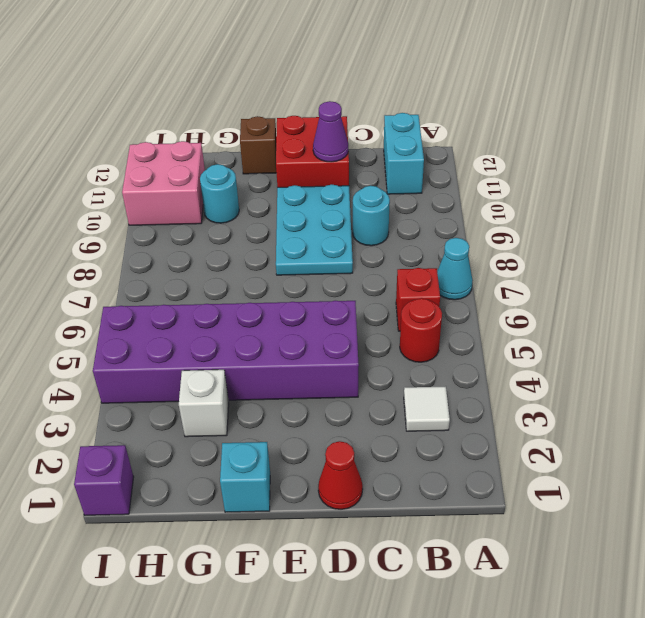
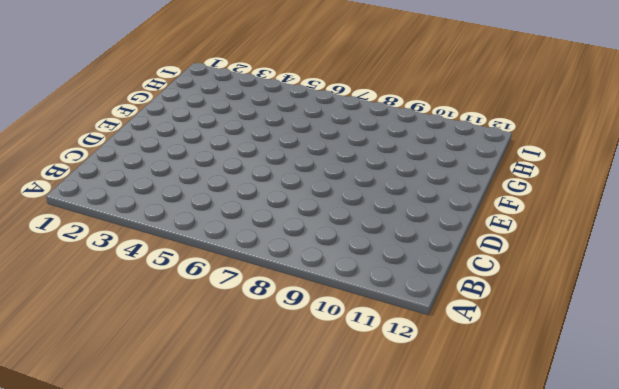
none -> cyan 1x1 cone [437,238,473,300]
none -> white 1x1 tile [404,386,450,431]
none -> red 1x1 round brick [400,298,442,362]

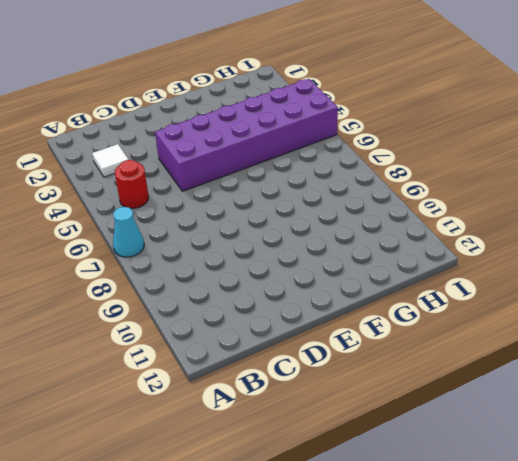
none -> red 1x1 brick [396,268,440,331]
none -> cyan 1x2 brick [384,113,424,194]
none -> cyan 1x1 round brick [353,186,390,246]

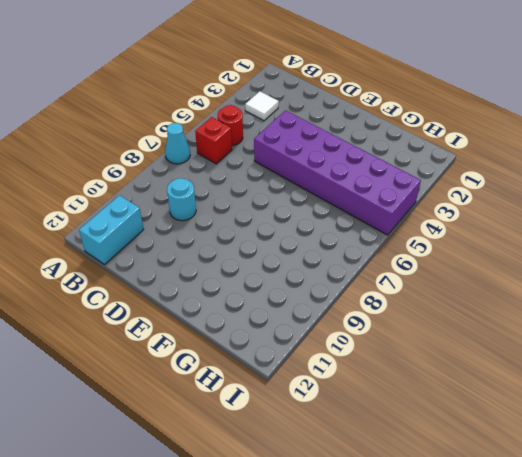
none -> red 1x1 cone [318,441,363,509]
none -> cyan 2x3 plate [276,184,353,275]
none -> red 2x2 brick [276,116,349,187]

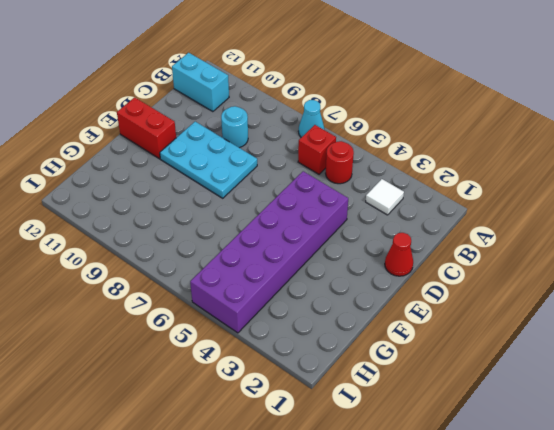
red 1x2 brick [117,97,176,159] -> red 2x2 brick [276,116,349,187]
none -> cyan 1x1 brick [220,442,270,512]
none -> brown 1x1 brick [240,116,276,174]
none -> white 1x1 brick [179,370,229,437]

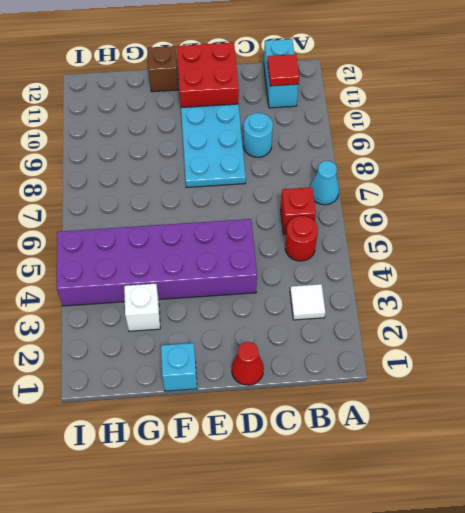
red 1x1 tile [267,54,299,86] -> none
none -> cyan 1x1 round brick [200,164,239,223]
none -> pink 2x2 brick [122,141,205,225]
none -> purple 1x1 brick [74,445,134,515]

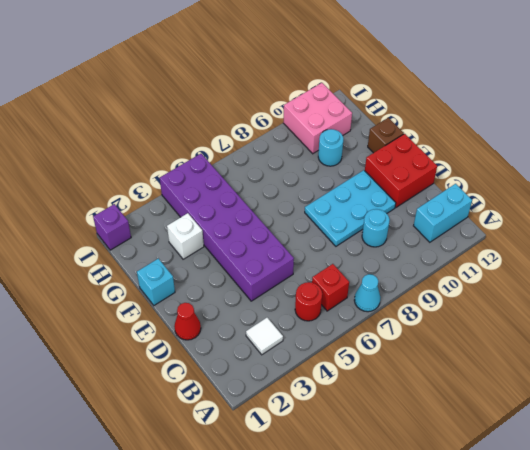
none -> purple 1x1 cone [313,101,348,162]

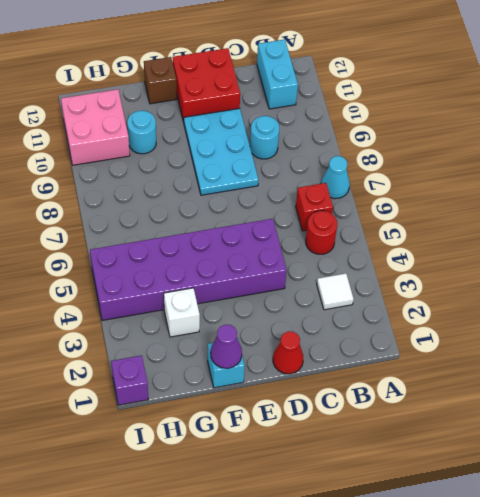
purple 1x1 cone [211,325,242,368] -> purple 1x1 cone moved to [313,101,348,162]

